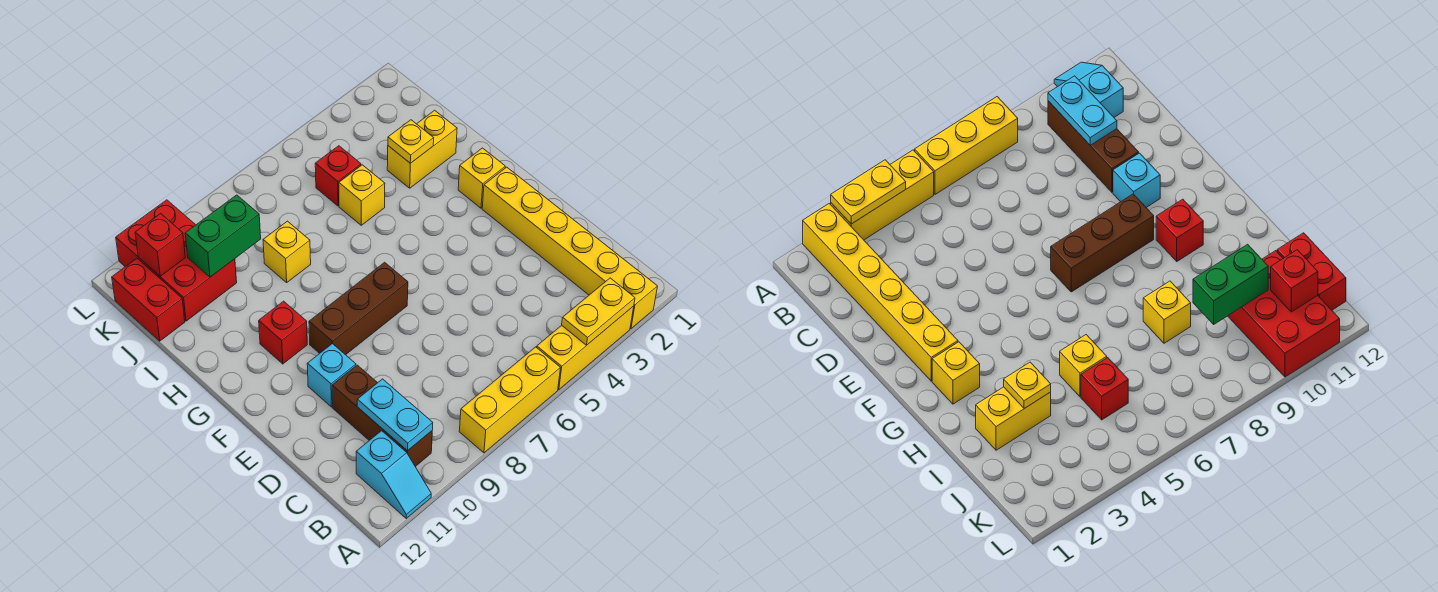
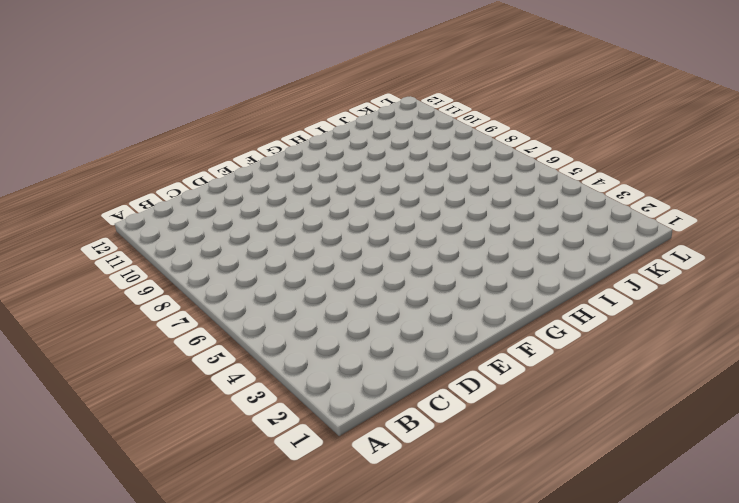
none -> yellow 1x6 brick [482,167,658,328]
none -> yellow 1x3 brick [537,306,634,390]
none -> yellow 1x3 brick [459,347,560,453]

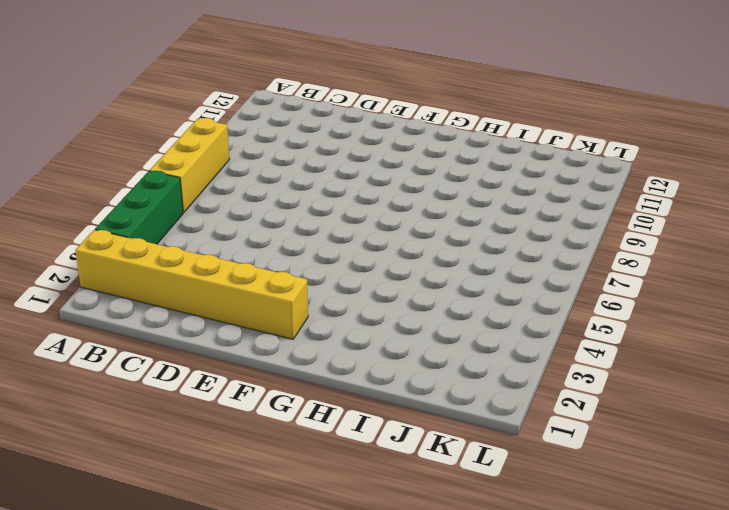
green 1x3 brick [95,171,183,244] -> yellow 1x3 brick [537,306,634,390]
none -> cyan 1x2 slope [356,431,431,518]
none -> brown 1x3 brick [332,365,432,467]
none -> cyan 1x1 brick [307,344,356,407]

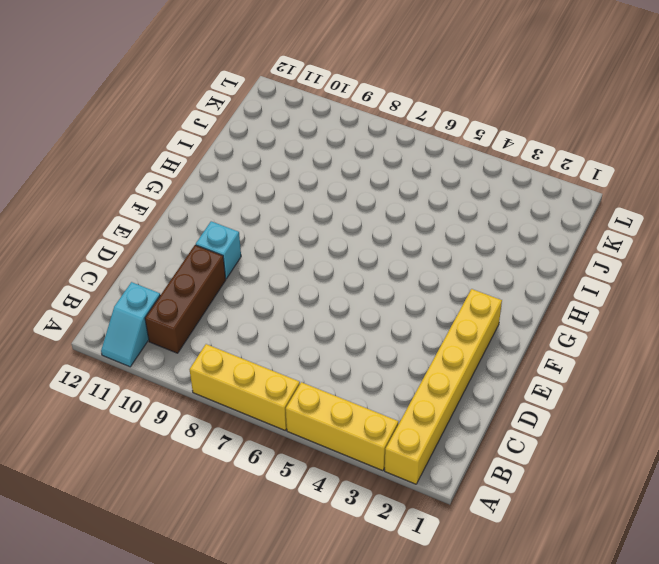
none -> brown 1x3 brick [309,262,408,355]
none -> yellow 1x1 brick [458,148,505,208]
none -> red 1x1 brick [259,301,307,364]

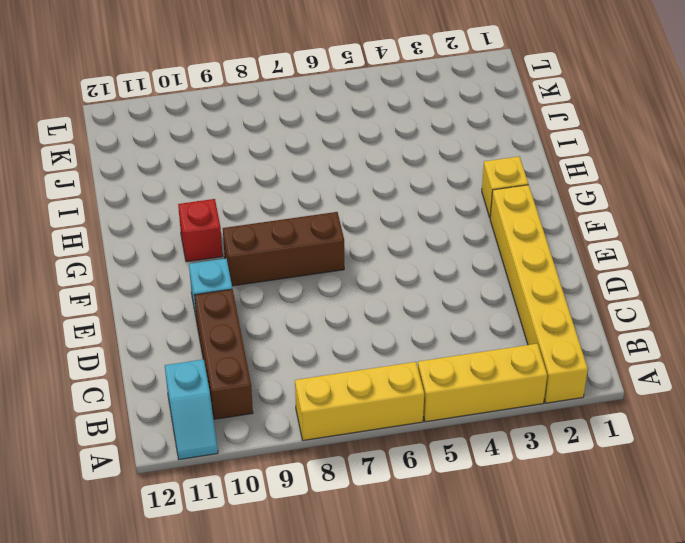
none -> yellow 1x2 brick [387,110,457,188]
none -> yellow 1x1 brick [339,165,385,225]
none -> yellow 1x1 brick [263,221,311,282]

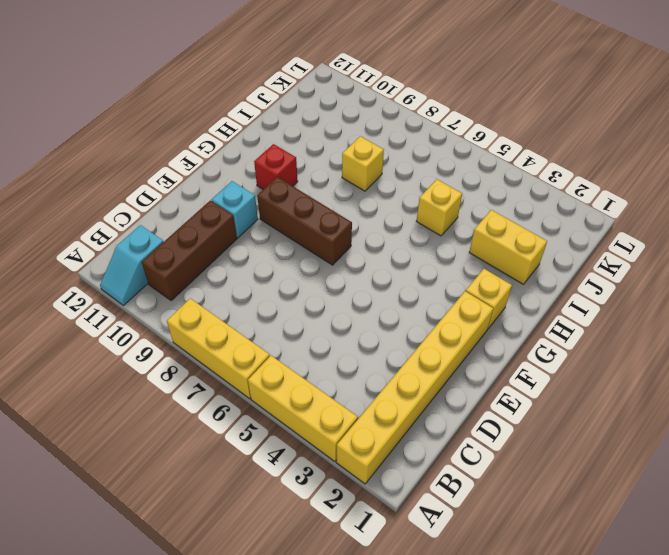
none -> red 1x1 brick [315,146,361,206]
none -> red 2x3 brick [116,200,237,321]
none -> red 1x2 brick [112,259,185,341]

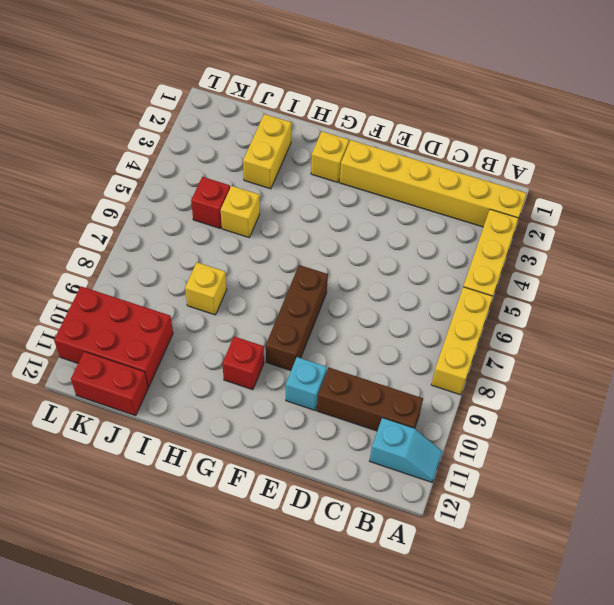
none -> yellow 1x2 plate [562,278,635,345]
none -> cyan 1x2 plate [357,379,433,451]
none -> yellow 1x1 plate [388,120,434,163]

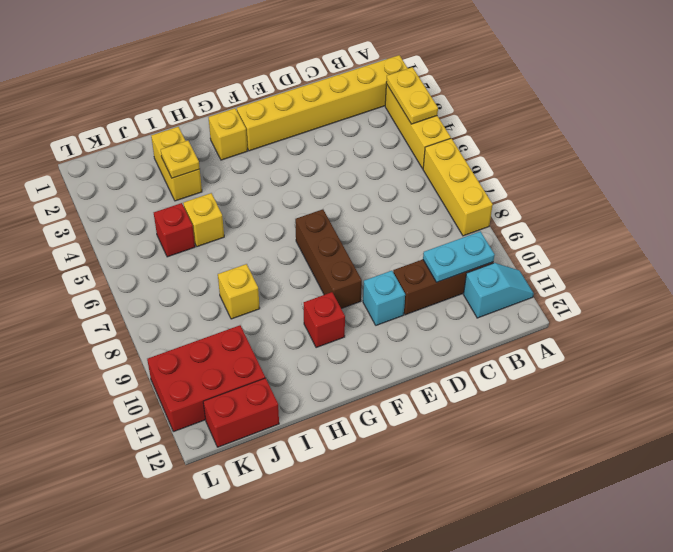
none -> green 1x2 brick [185,195,261,277]
none -> red 1x1 brick [135,214,185,276]

